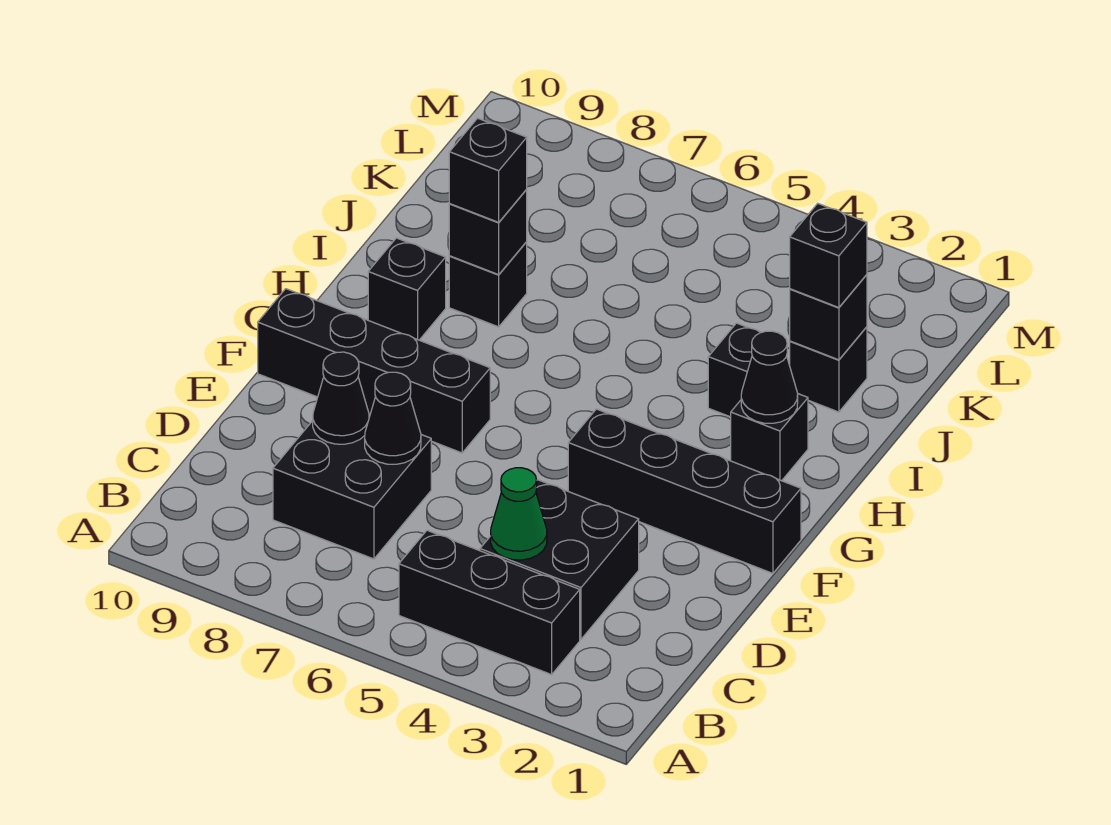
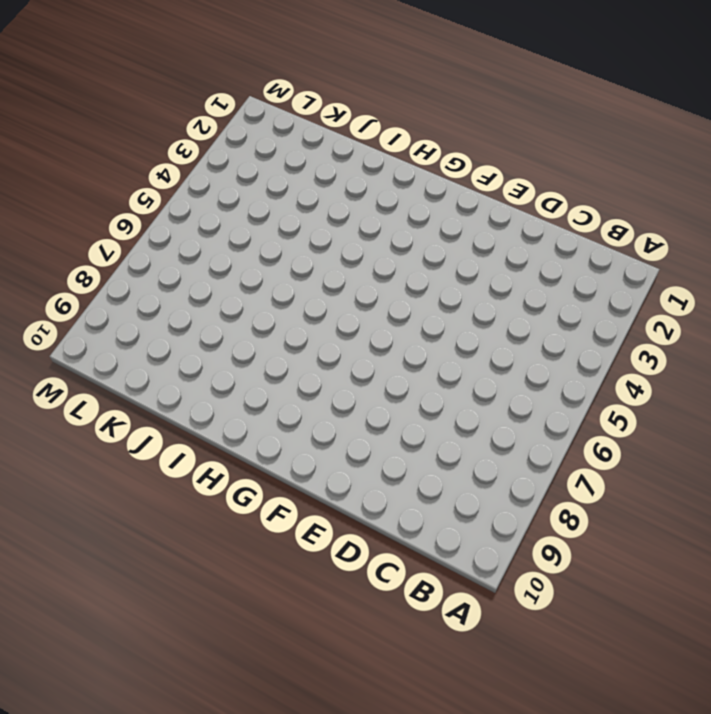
none -> black 1x3 brick [399,530,580,675]
none -> black 2x2 brick [480,480,639,639]
none -> black 2x2 brick [273,414,431,559]

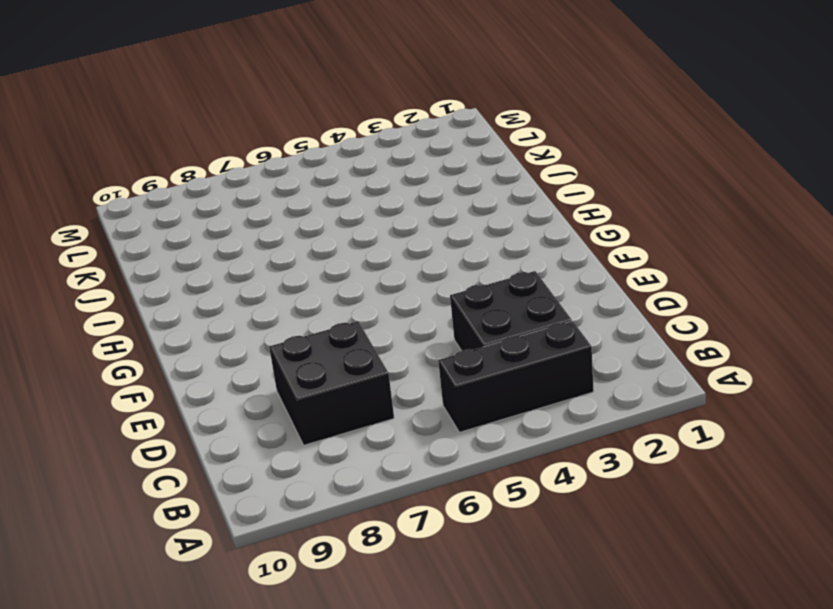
none -> black 1x4 brick [568,409,801,573]
none -> black 1x4 brick [258,289,490,453]
none -> black 1x1 brick [731,394,808,481]

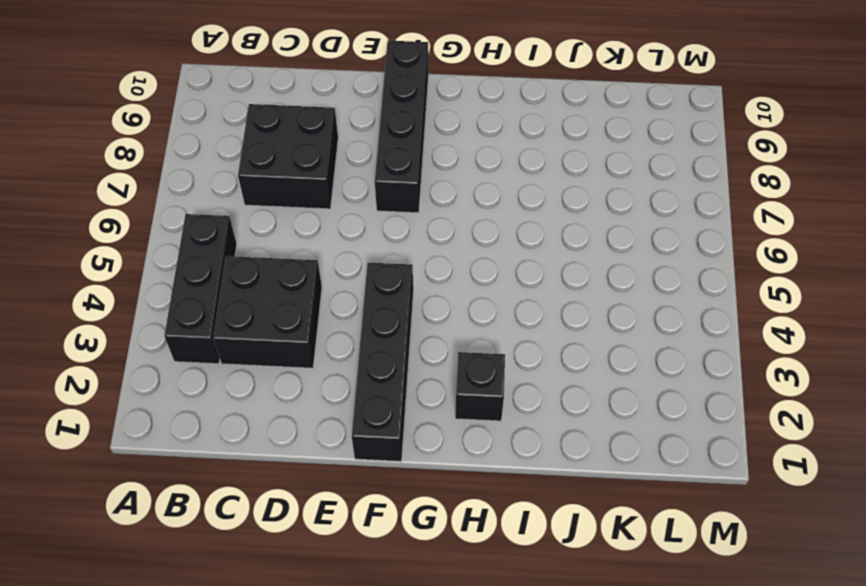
none -> black 1x1 brick [368,238,446,340]
none -> black 1x1 brick [708,323,761,417]
none -> black 1x1 brick [449,242,527,327]

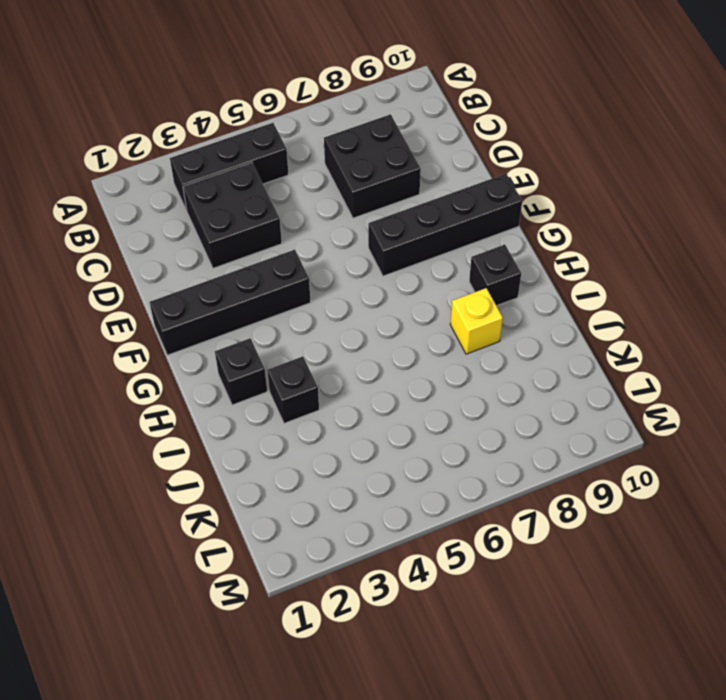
yellow 1x1 brick [450,288,503,354] -> black 1x1 brick [449,242,527,327]
none -> black 1x1 brick [790,327,867,412]
none -> green 1x1 cone [491,468,547,560]
none -> black 1x1 cone [365,372,421,464]

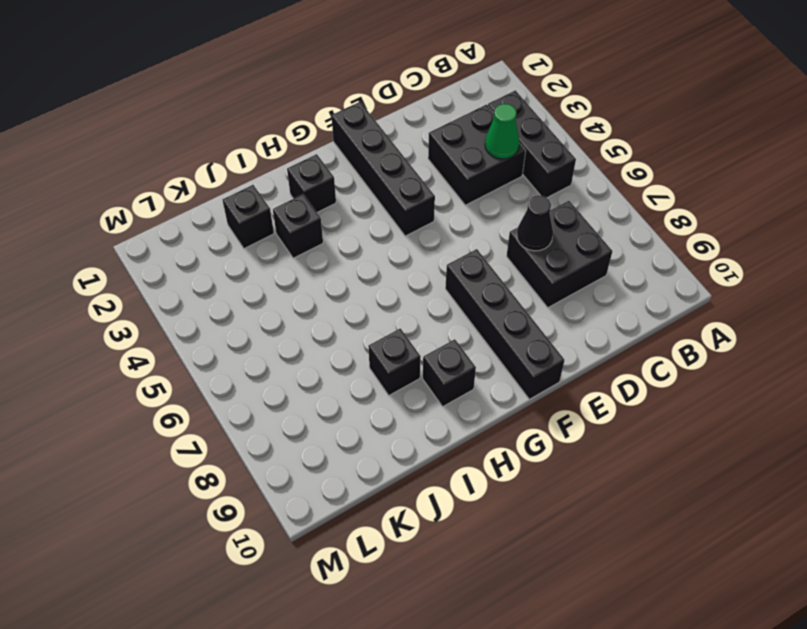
none -> black 1x1 cone [313,352,369,444]
none -> black 1x1 cone [741,331,798,423]
none -> black 1x1 brick [449,190,527,275]

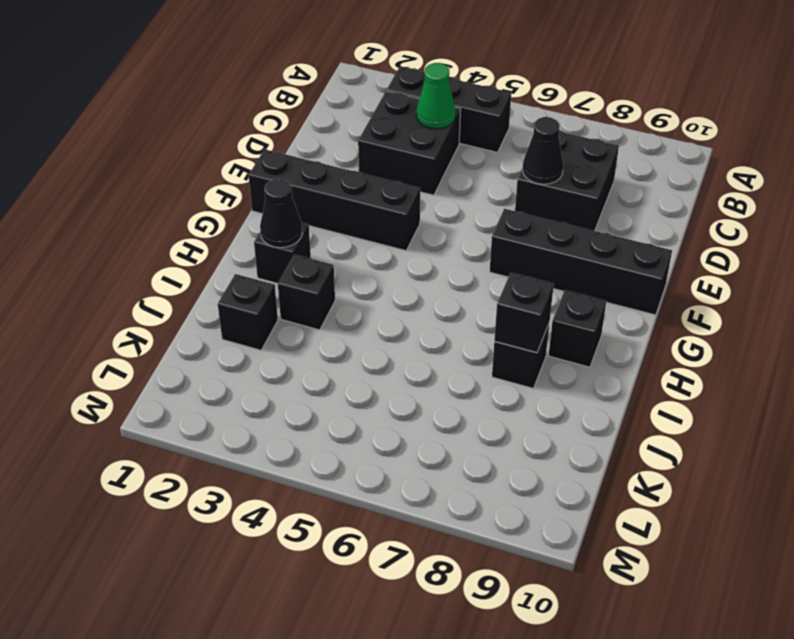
none -> black 1x1 cone [313,352,369,444]
none -> black 1x1 brick [790,275,867,360]
none -> black 1x1 brick [449,118,527,222]

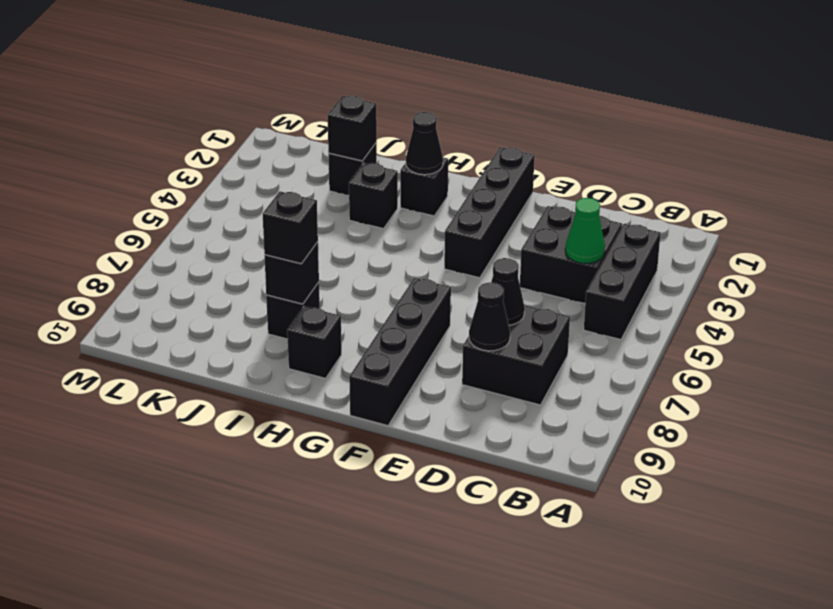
none -> black 1x1 brick [790,203,867,308]

